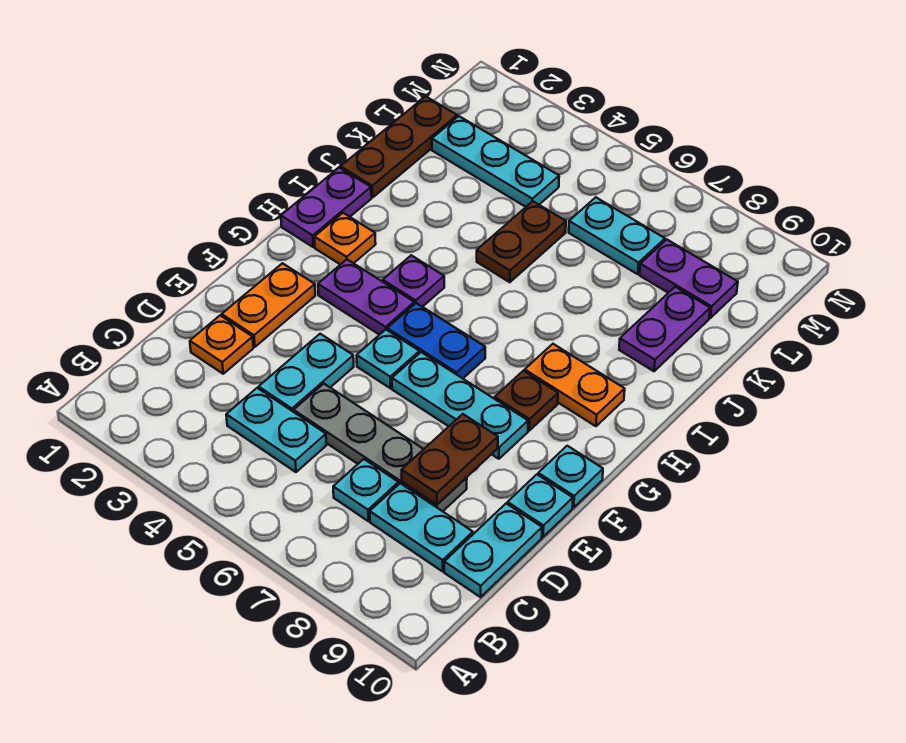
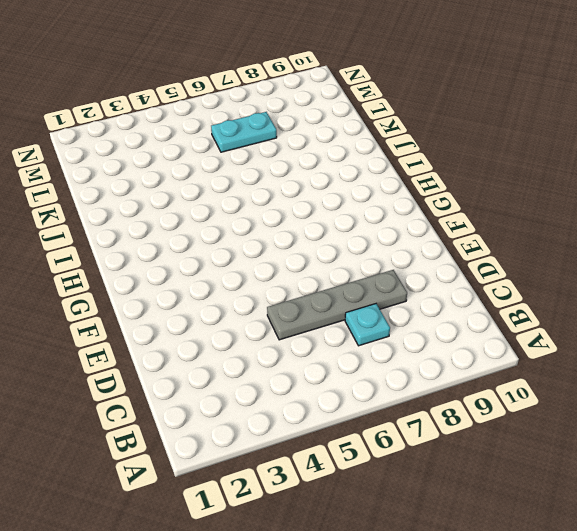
none -> cyan 1x2 plate [226,388,327,472]
none -> cyan 1x2 plate [370,483,473,571]
none -> cyan 1x2 plate [444,504,542,597]

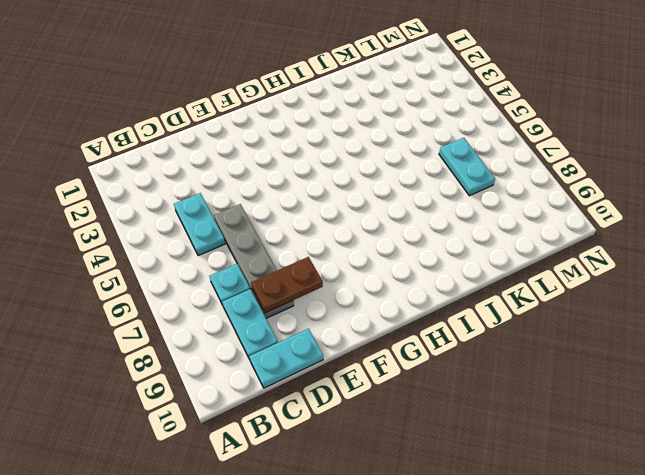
none -> orange 1x1 plate [190,315,253,374]
none -> cyan 1x2 plate [259,334,354,412]
none -> orange 1x2 plate [222,263,315,347]

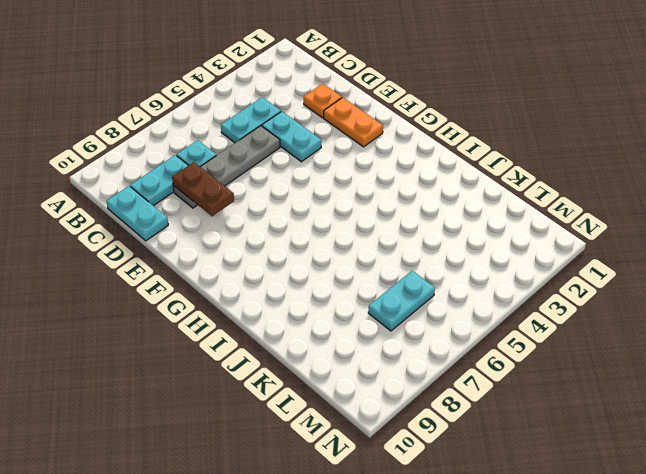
none -> cyan 1x1 plate [507,475,573,537]
none -> cyan 1x1 plate [357,330,419,388]
none -> cyan 1x3 plate [392,352,528,459]

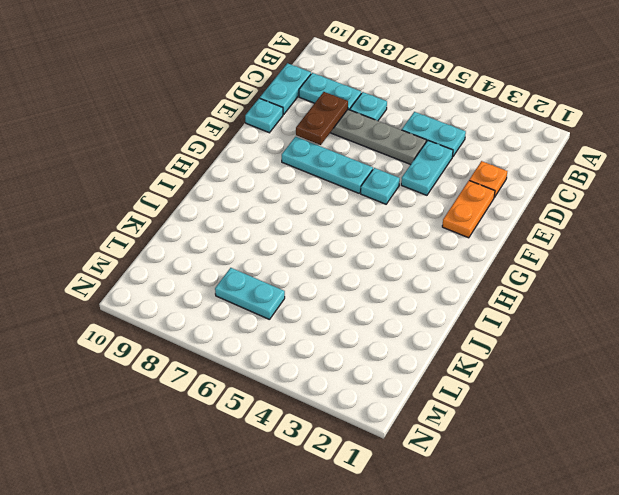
none -> cyan 1x1 plate [538,446,603,507]
none -> purple 1x2 plate [318,260,414,335]
none -> blue 1x2 plate [387,303,485,378]

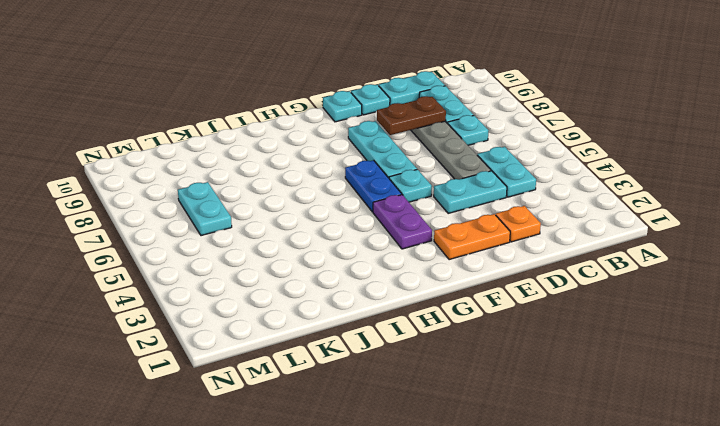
none -> brown 1x1 plate [495,371,558,431]
none -> purple 1x2 plate [281,168,371,247]
none -> orange 1x1 plate [314,213,376,265]

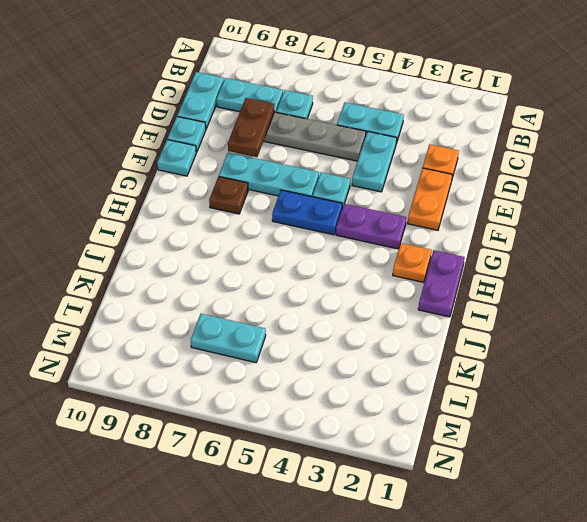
none -> purple 1x1 plate [383,255,444,307]
none -> orange 1x2 plate [525,344,625,426]
none -> brown 1x3 plate [341,96,457,197]

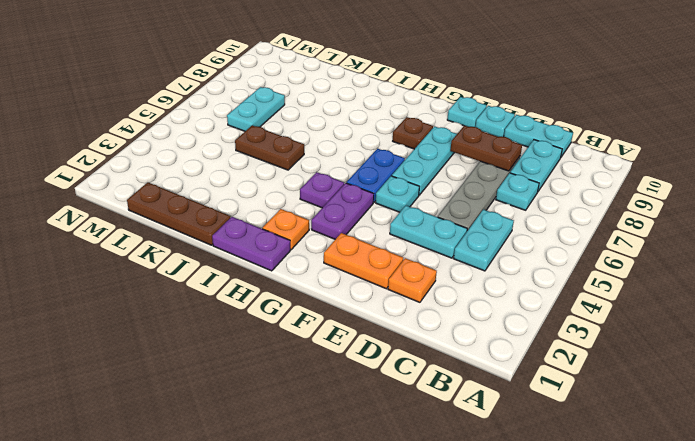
none -> orange 1x2 plate [525,344,625,426]
none -> purple 1x2 plate [619,287,710,371]
none -> cyan 1x3 plate [432,116,559,207]

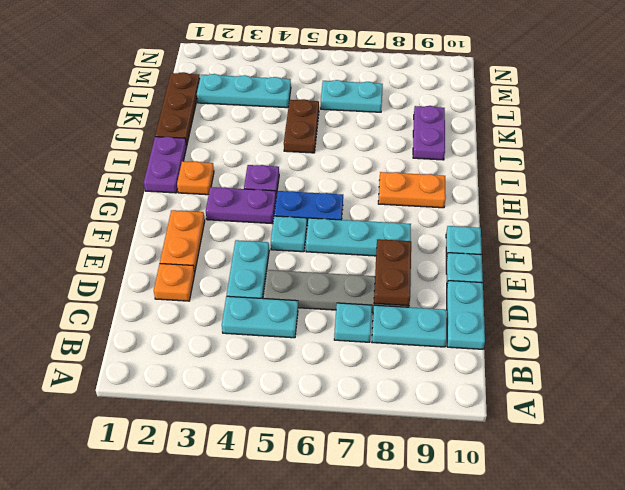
none -> brown 1x1 plate [495,371,558,431]
none -> purple 1x2 plate [640,240,738,318]

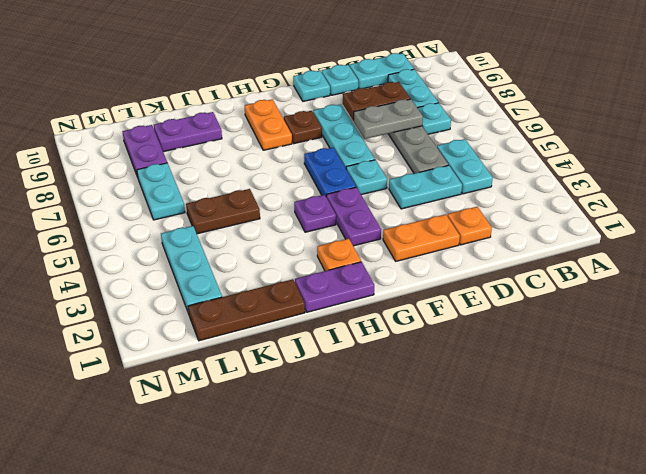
grey 1x2 plate [354,99,423,139] -> none

